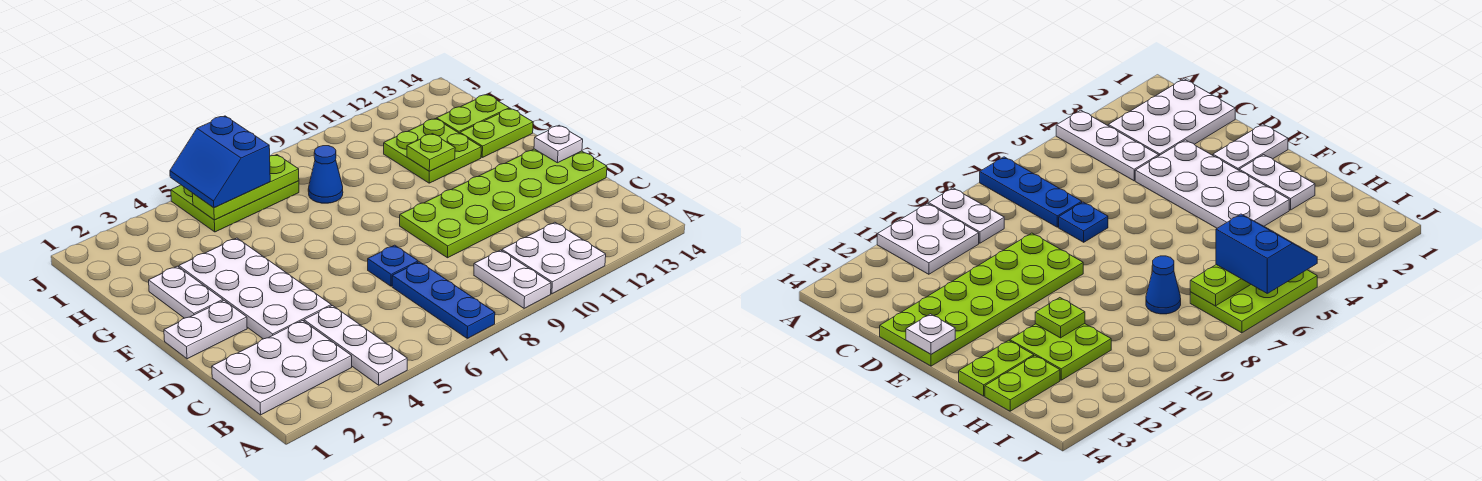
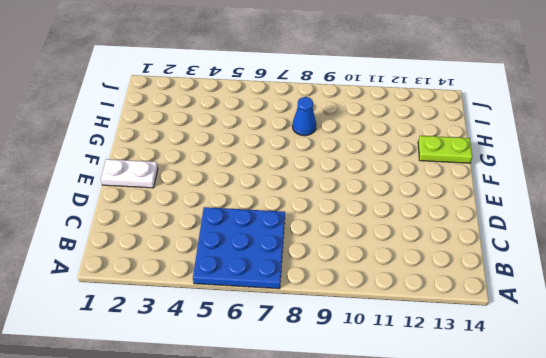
blue 3x3 plate [193,207,285,289] -> blue 1x3 plate [392,262,495,338]
none -> white 1x3 plate [304,306,407,385]
none -> white 1x2 plate [474,250,551,308]
none -> white 2x2 plate [502,222,606,294]

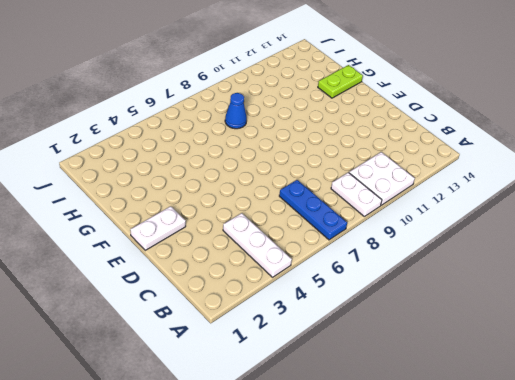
none -> white 2x3 plate [212,321,352,415]
none -> white 2x4 plate [179,238,331,339]
none -> blue 1x1 plate [368,245,418,286]

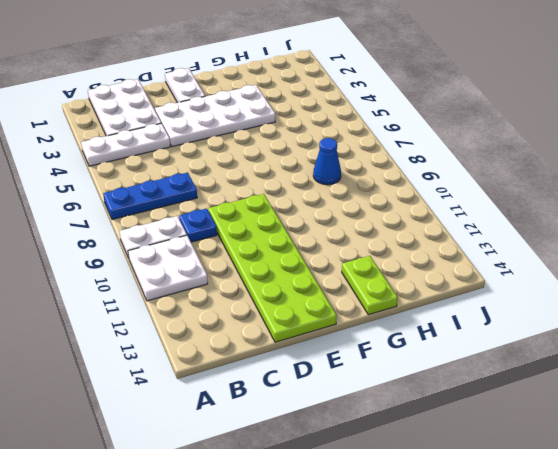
blue 1x1 plate [179,209,217,242] -> blue 1x1 plate moved to [368,245,418,286]
none -> white 1x2 plate [149,266,223,318]
none -> lime 2x2 plate [384,119,481,183]
none -> lime 1x2 plate [437,95,509,133]

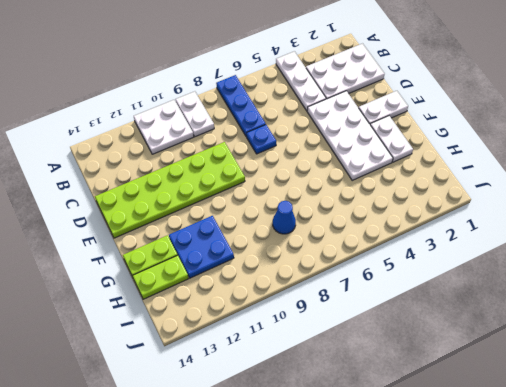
blue 2x2 plate [169,216,234,278] -> lime 2x2 plate [384,119,481,183]
none -> lime 2x3 plate [171,181,299,232]
none -> white 1x1 plate [534,125,583,163]
none -> lime 1x1 plate [407,134,455,171]

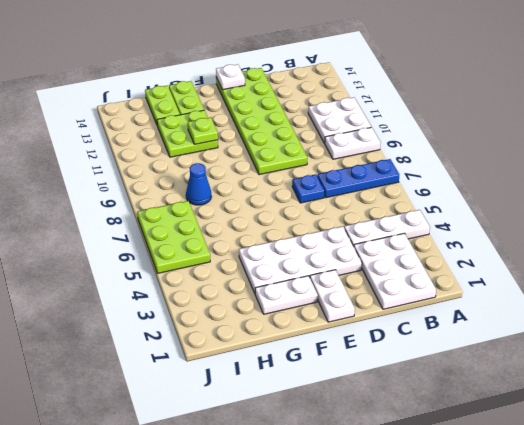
none -> lime 1x3 plate [192,155,299,220]
none -> blue 2x2 slope [170,116,270,208]

